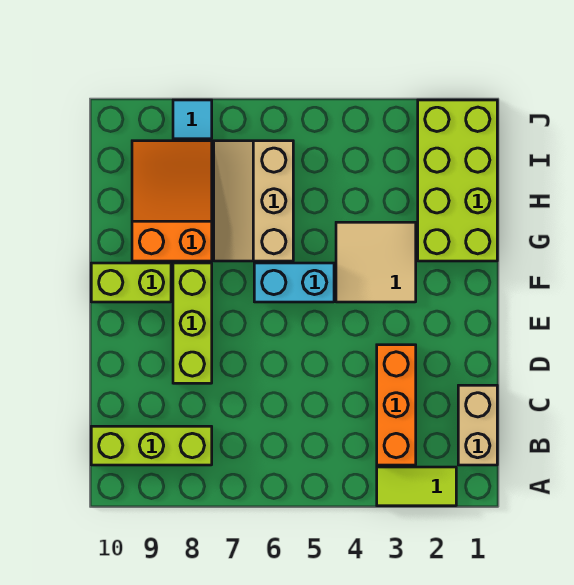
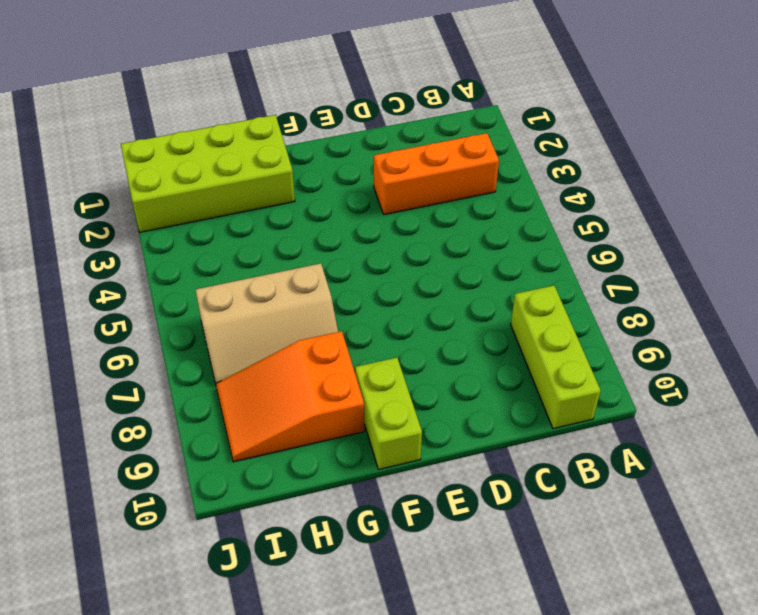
none -> lime 1x2 tile [377,467,456,506]
none -> tan 1x2 brick [458,385,497,465]
none -> lime 1x3 brick [173,263,212,383]

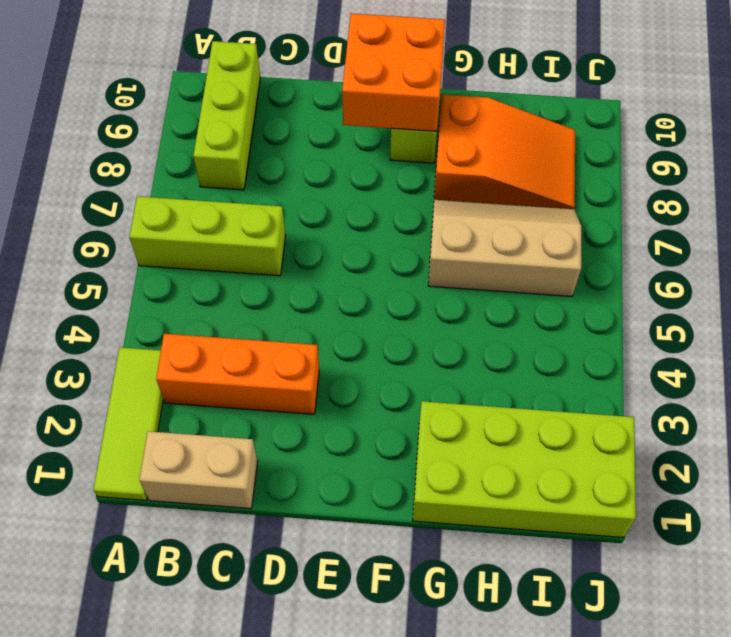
lime 1x3 tile [93,347,163,501] -> lime 1x2 tile [377,467,456,506]
lime 1x3 brick [129,196,286,276] -> lime 1x3 brick moved to [173,263,212,383]
orange 2x2 brick [342,14,445,131] -> none
none -> tan 2x2 tile [336,222,416,302]
none -> cyan 1x2 brick [254,263,334,302]
none -> cyan 1x1 tile [173,100,212,139]

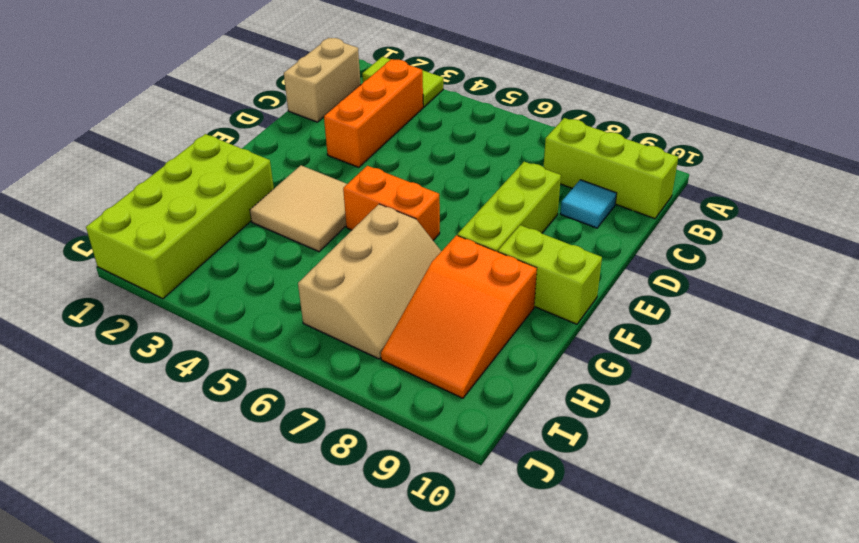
cyan 1x1 tile [560,180,617,228] -> cyan 1x1 tile moved to [173,100,212,139]
orange 1x2 brick [343,166,440,240] -> cyan 1x2 brick [254,263,334,302]

